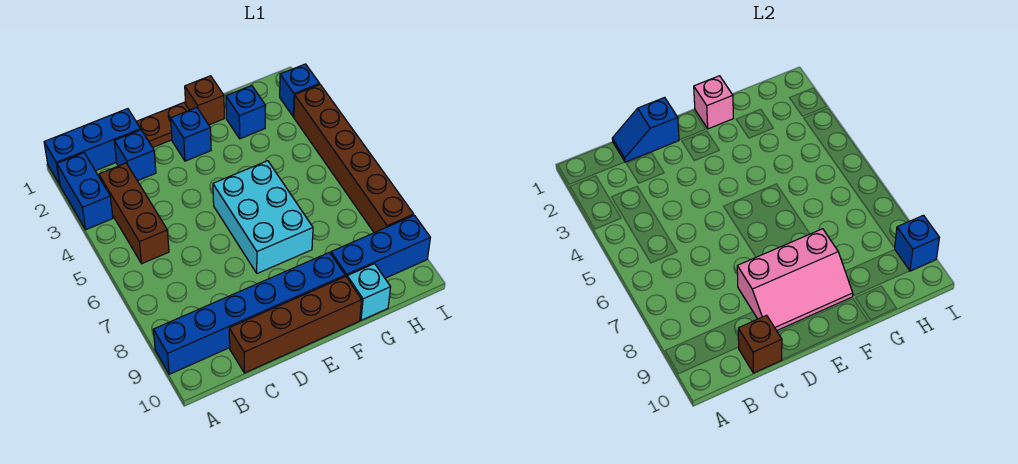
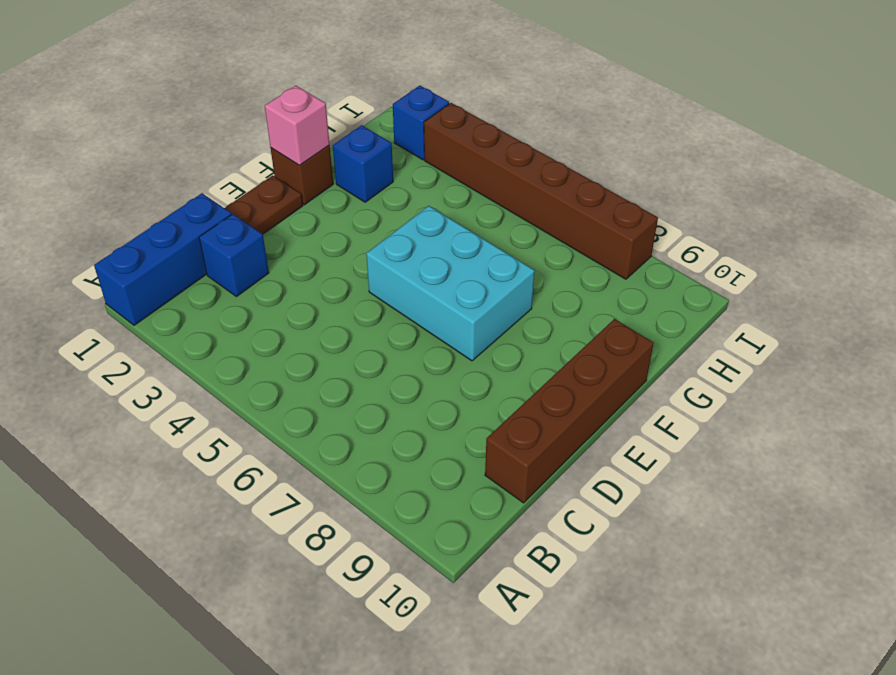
none -> blue 1x2 brick [57,153,113,230]
none -> blue 1x6 brick [153,252,345,374]
none -> brown 1x3 brick [99,163,169,264]

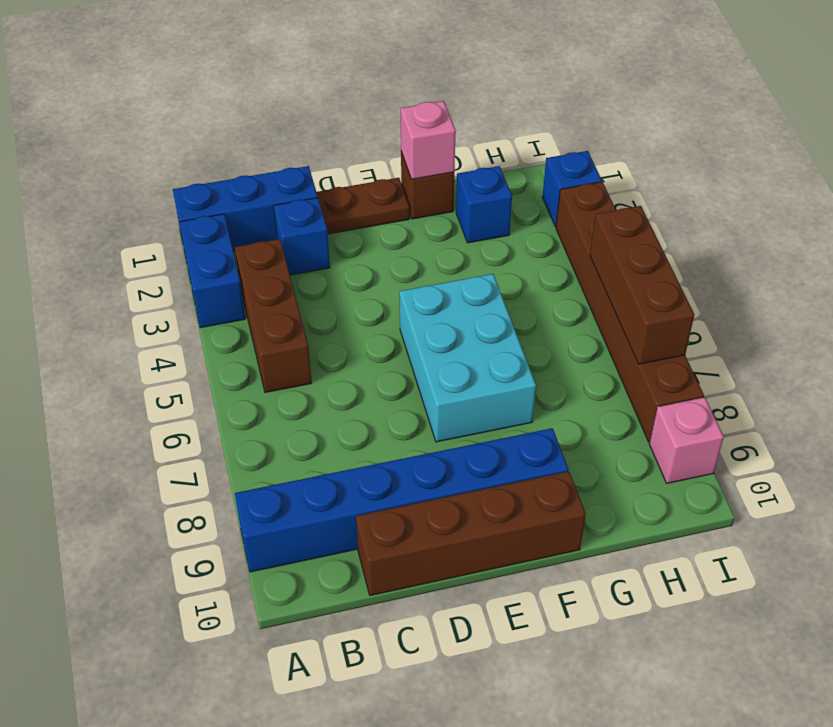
brown 1x3 brick [590,206,694,364] -> none
pink 1x1 brick [649,397,724,483] -> blue 1x3 brick [331,215,430,278]
none -> blue 1x1 brick [171,108,211,161]
none -> cyan 1x1 brick [347,264,391,320]
none -> blue 1x2 slope [612,97,679,162]

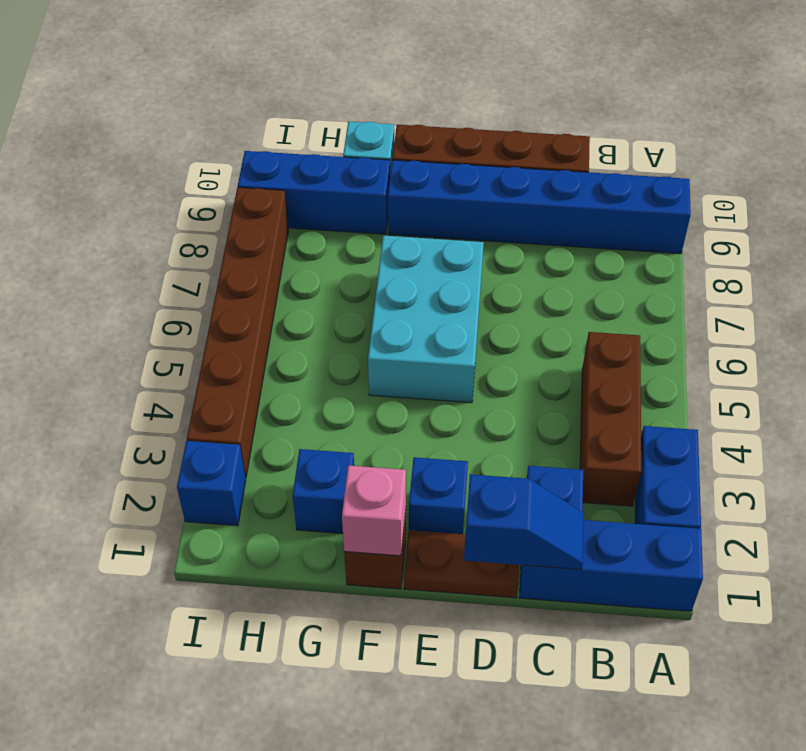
none -> brown 1x1 brick [738,315,782,373]
none -> pink 2x3 slope [737,229,853,331]
none -> blue 1x1 brick [895,215,939,271]

